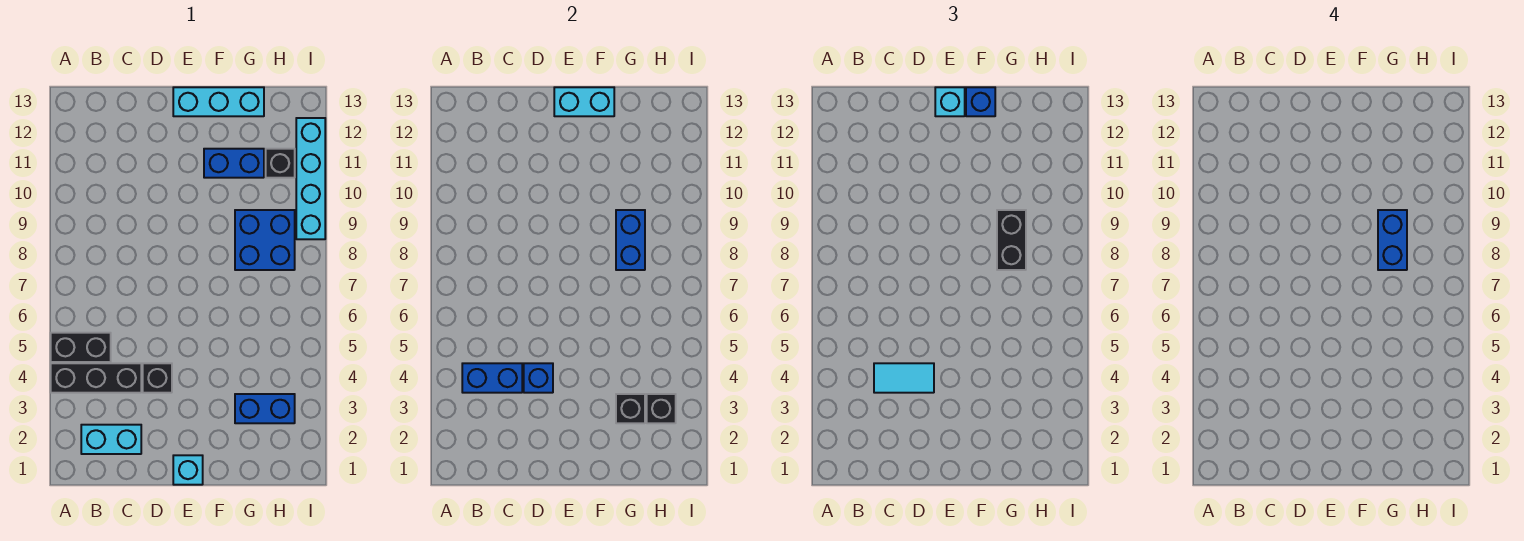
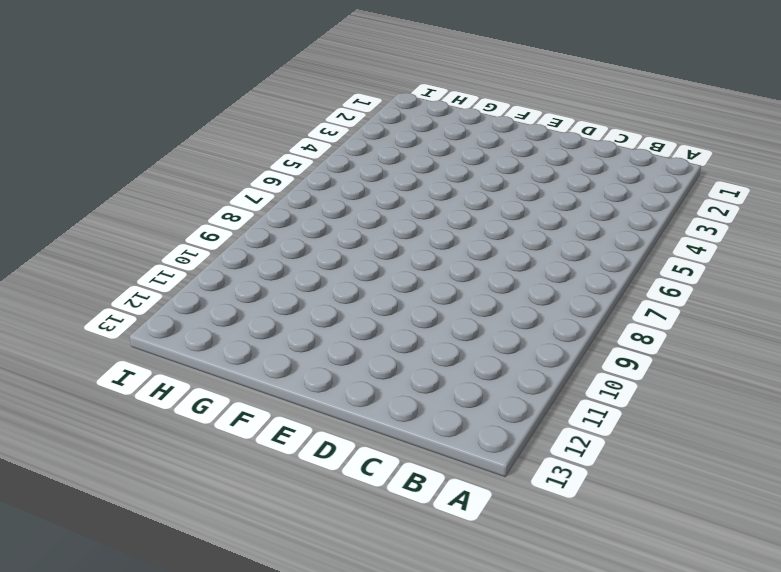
none -> black 1x3 brick [51,363,141,393]
none -> black 1x2 brick [51,333,111,362]
none -> cyan 1x2 brick [81,425,141,454]

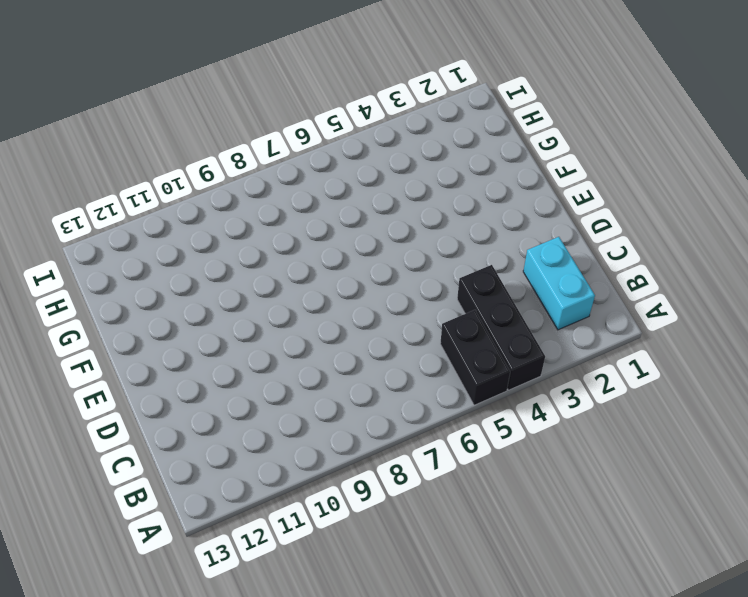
none -> black 1x1 brick [143,363,172,393]
none -> cyan 1x1 brick [173,455,203,485]
none -> cyan 1x3 brick [173,87,264,116]

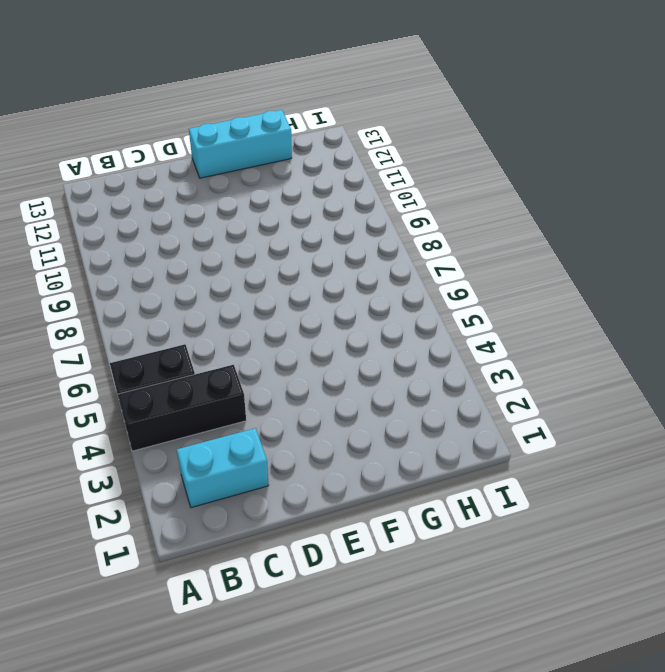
none -> black 1x1 brick [143,363,172,393]
none -> cyan 1x1 brick [173,455,203,485]
none -> blue 1x2 brick [204,149,264,178]

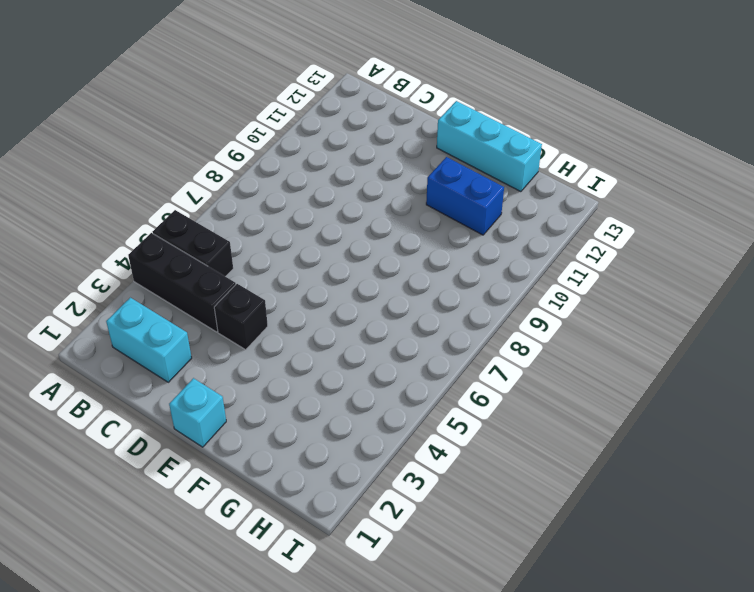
none -> blue 1x2 brick [235,394,295,423]
none -> blue 2x2 brick [235,210,295,270]
none -> black 1x1 brick [266,149,295,178]

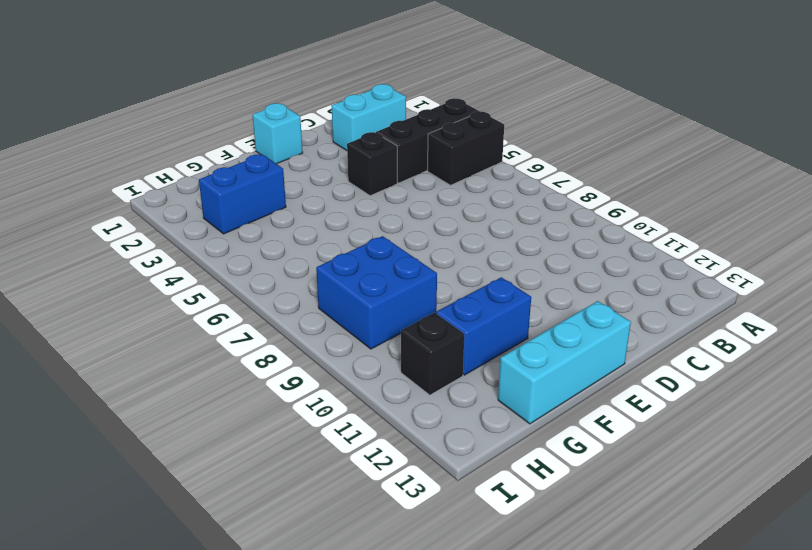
none -> cyan 1x4 brick [296,118,325,239]
none -> blue 1x2 brick [462,363,522,393]
none -> blue 1x1 brick [524,363,553,393]

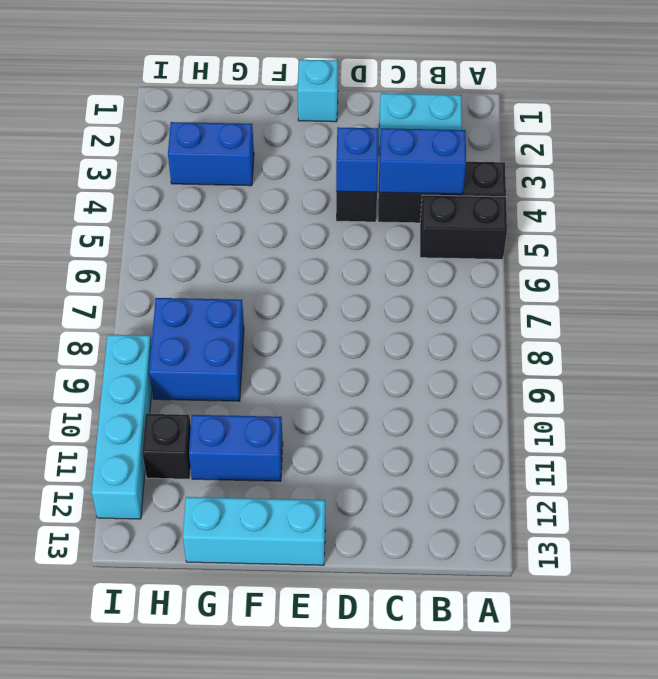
none -> cyan 1x2 brick [554,87,614,116]
none -> black 1x1 brick [616,394,645,423]
none -> blue 1x2 brick [616,210,645,270]

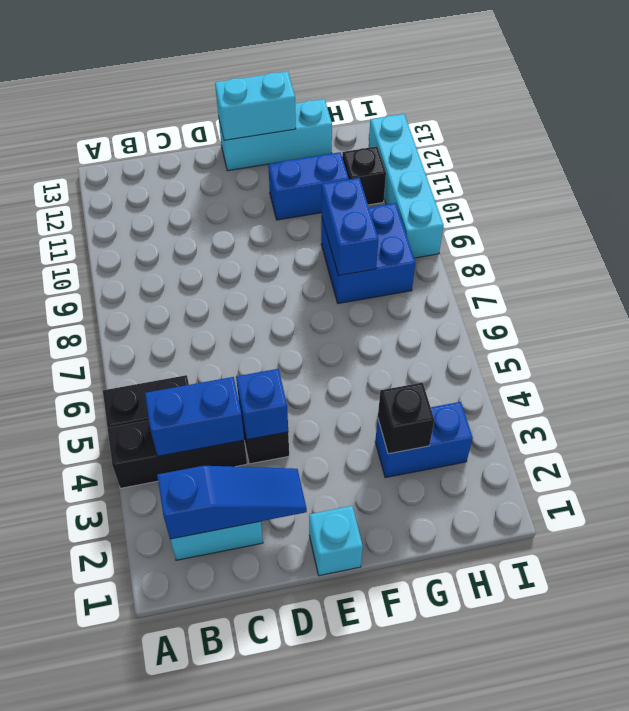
blue 1x3 slope [157,466,307,539] -> none
none -> black 1x1 brick [647,394,676,423]
none -> cyan 1x2 tile [874,363,934,393]
none -> cyan 1x1 brick [935,87,965,116]

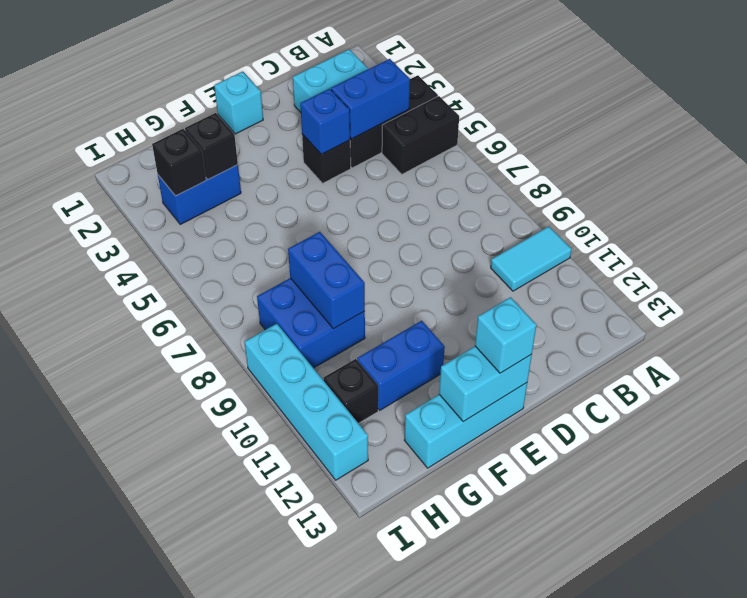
cyan 1x2 tile [491,226,572,291] -> cyan 1x2 tile moved to [874,363,934,393]
none -> blue 1x1 brick [966,87,995,116]
none -> black 1x2 brick [997,210,1026,270]
none -> blue 1x2 brick [1378,210,1407,270]

